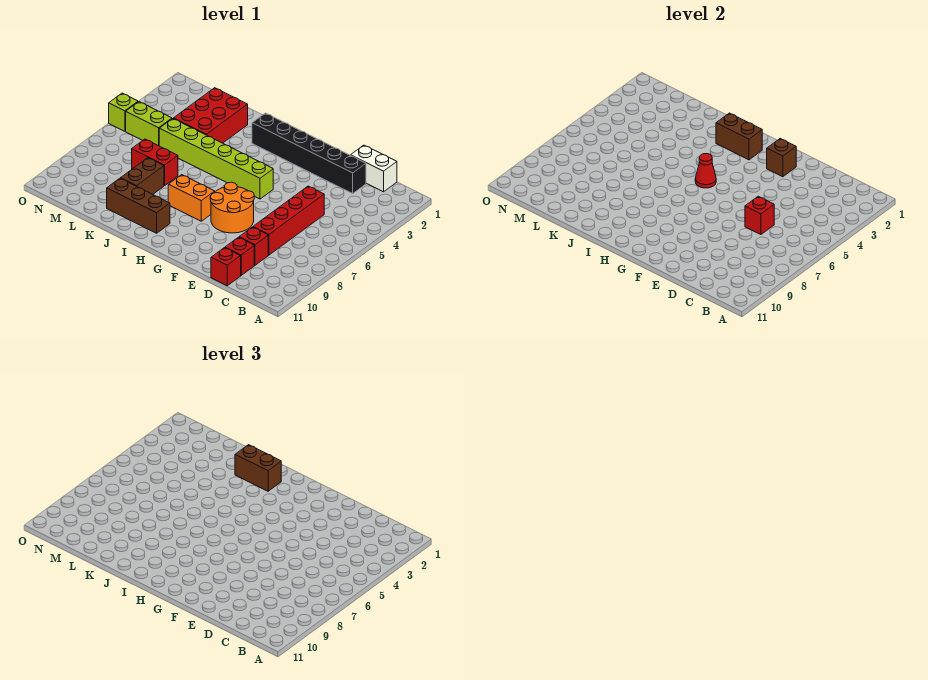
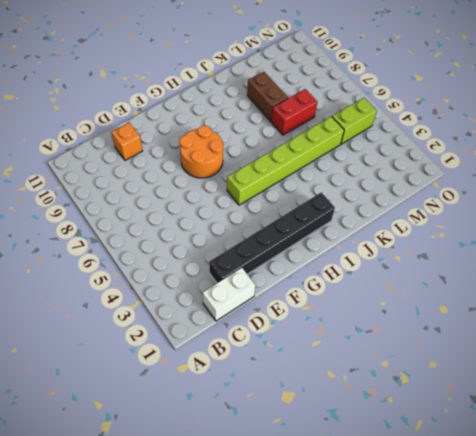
orange 1x1 brick [112,123,142,160] -> red 1x1 brick [225,237,254,275]
none -> red 1x4 brick [253,186,324,255]
none -> red 1x1 brick [239,227,268,265]
none -> red 1x1 brick [211,248,241,286]

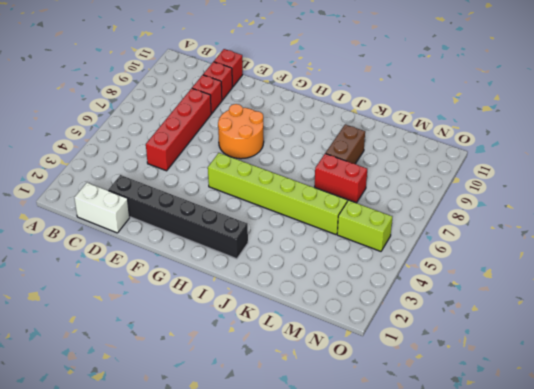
none -> orange 1x2 brick [168,175,215,221]
none -> brown 1x3 brick [107,178,170,233]
none -> red 2x3 brick [173,88,248,143]

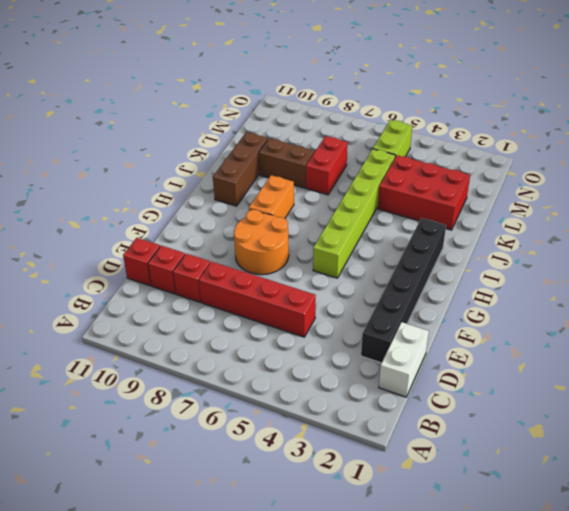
none -> lime 1x1 brick [109,93,138,131]
none -> red 1x1 brick [745,196,774,235]
none -> brown 1x1 brick [767,139,796,177]

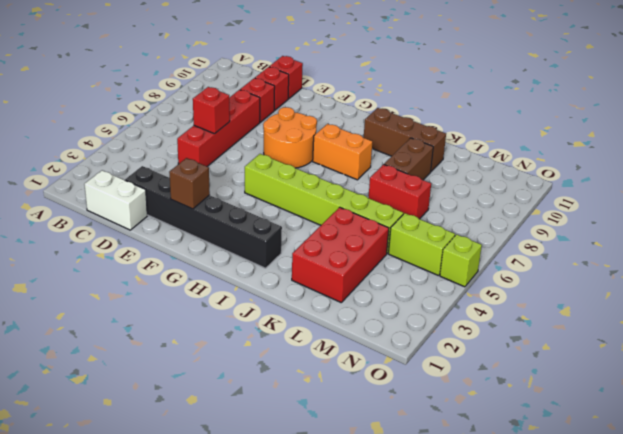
none -> brown 1x2 brick [716,113,762,160]
none -> red 1x1 cone [695,154,716,188]
none -> brown 1x2 brick [235,445,281,491]

